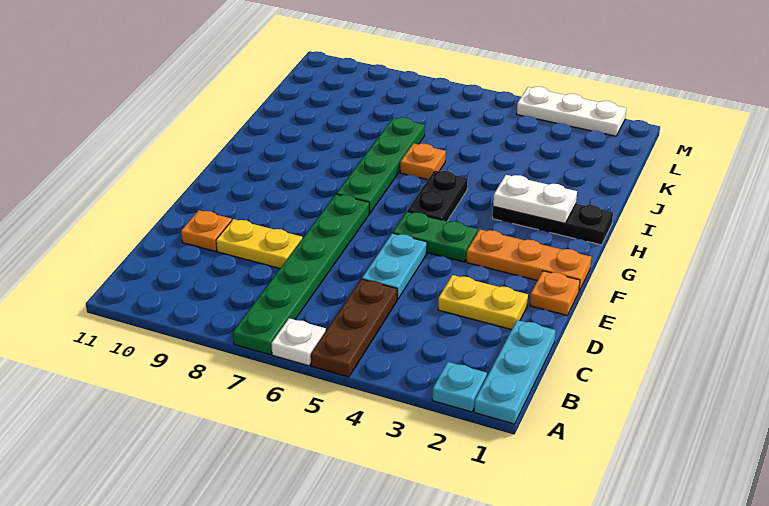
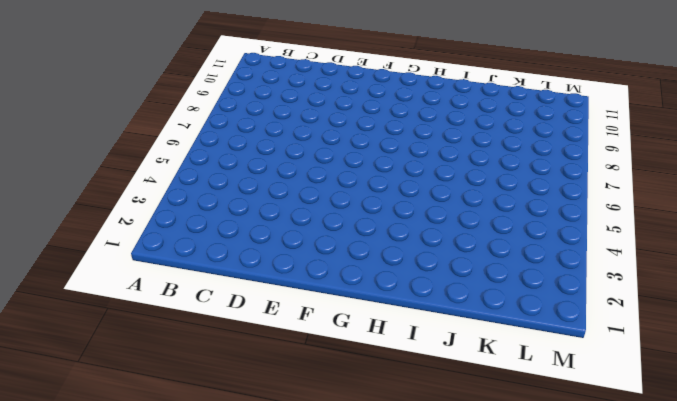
none -> cyan 1x3 plate [474,320,556,424]
none -> cyan 1x1 plate [432,362,487,412]
none -> brown 1x3 plate [311,279,397,377]

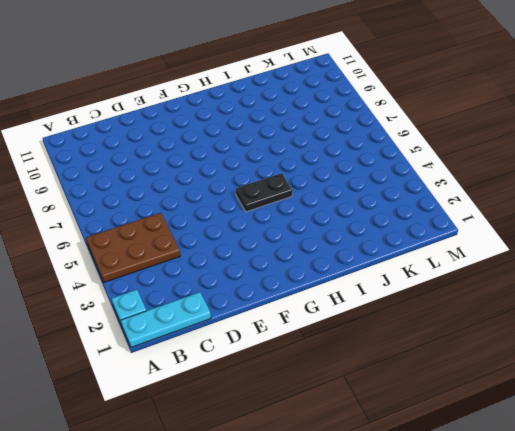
brown 2x3 plate [86,213,180,282] -> brown 1x3 plate [311,279,397,377]
none -> white 1x1 plate [271,318,326,366]
none -> green 1x6 plate [233,194,369,355]
none -> yellow 1x2 plate [438,275,528,330]

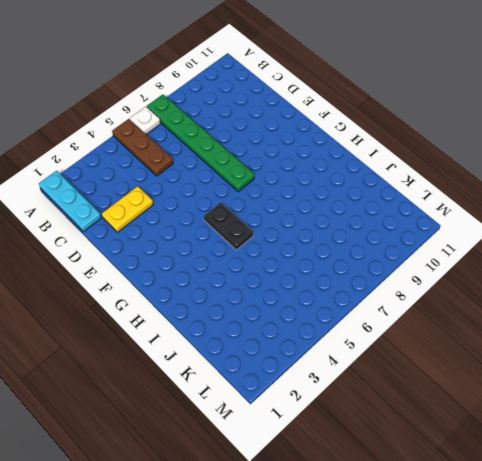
none -> cyan 1x1 plate [432,362,487,412]
none -> cyan 1x2 plate [362,233,427,299]
none -> yellow 1x2 plate [216,219,302,268]

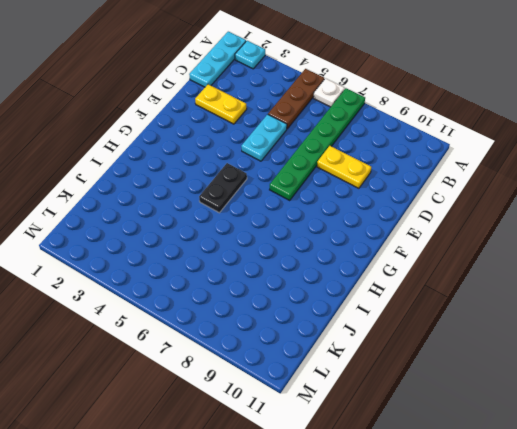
none -> orange 1x1 plate [181,210,232,251]
none -> orange 1x1 plate [530,271,580,315]
none -> orange 1x3 plate [466,229,591,291]

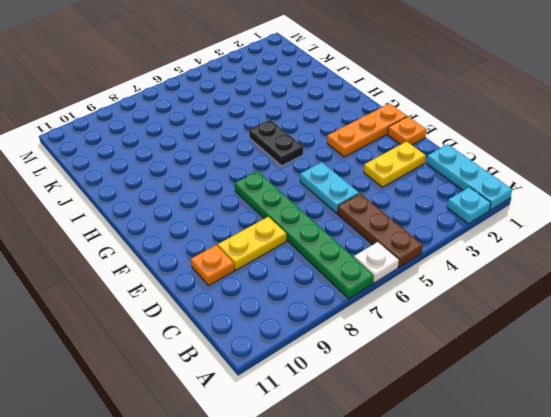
none -> green 1x2 plate [393,212,478,262]
none -> green 1x4 plate [337,117,425,213]
none -> black 1x3 plate [493,204,613,245]

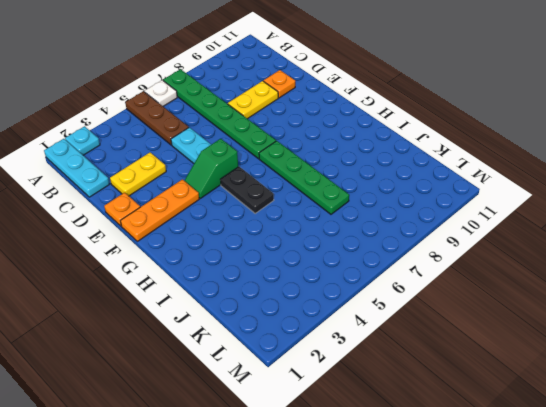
green 1x2 slope [184,139,238,198] -> green 1x2 plate [393,212,478,262]
none -> black 1x3 plate [493,204,613,245]
none -> orange 1x1 plate [400,143,446,180]
none -> white 1x3 plate [517,87,626,136]

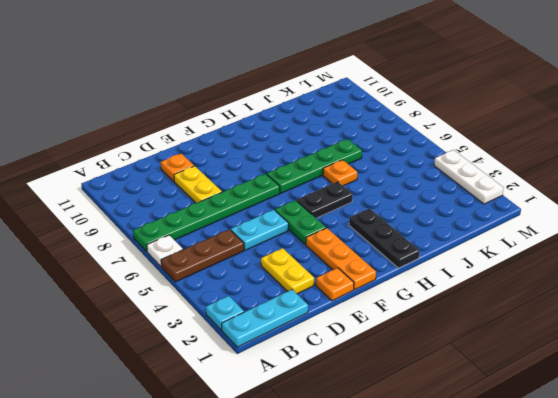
none -> white 1x2 plate [493,175,577,223]

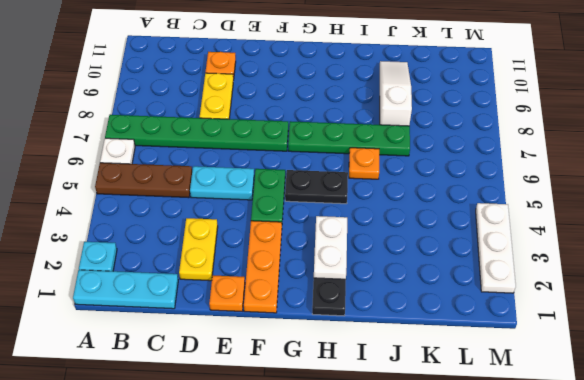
white 1x3 slope [380,61,412,126] -> none

